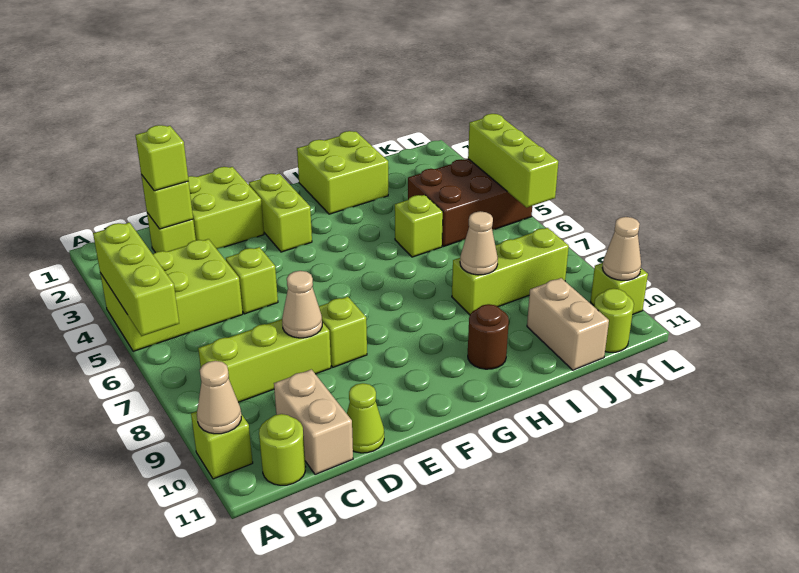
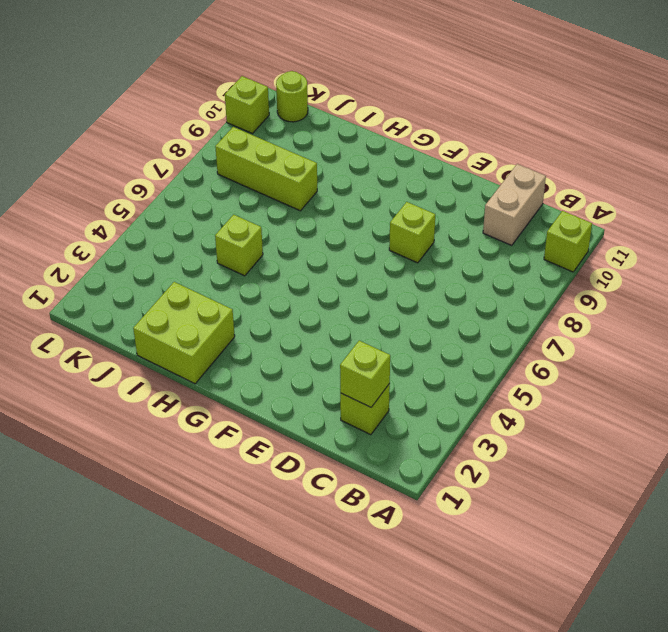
none -> lime 2x3 brick [100,239,243,351]
none -> lime 1x3 brick [198,319,331,402]
none -> lime 1x1 round brick [259,414,306,485]

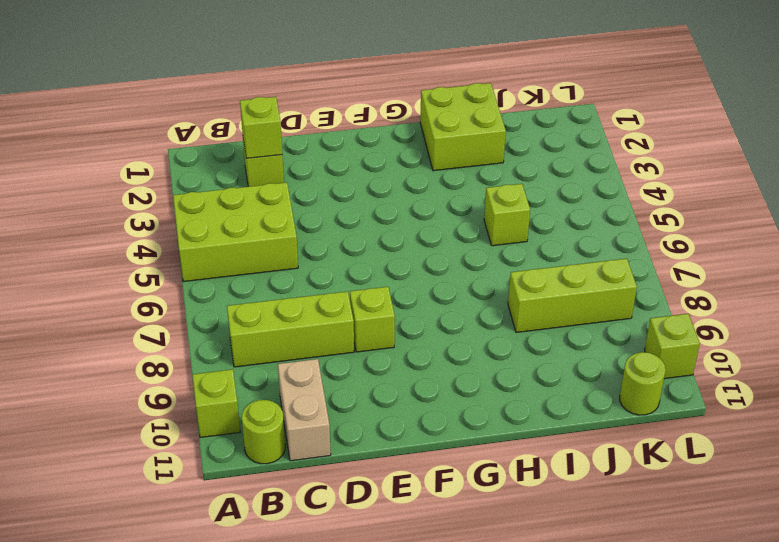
none -> lime 2x2 brick [188,167,264,249]
none -> lime 1x1 brick [226,247,278,314]
none -> lime 1x1 cone [347,383,384,453]

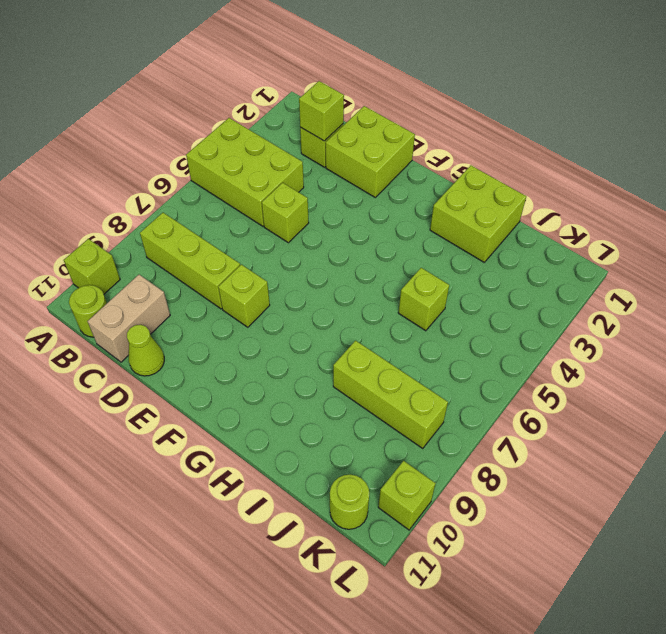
none -> lime 1x2 brick [249,174,312,252]
none -> brown 1x1 round brick [468,304,509,369]
none -> brown 2x3 brick [408,159,532,247]

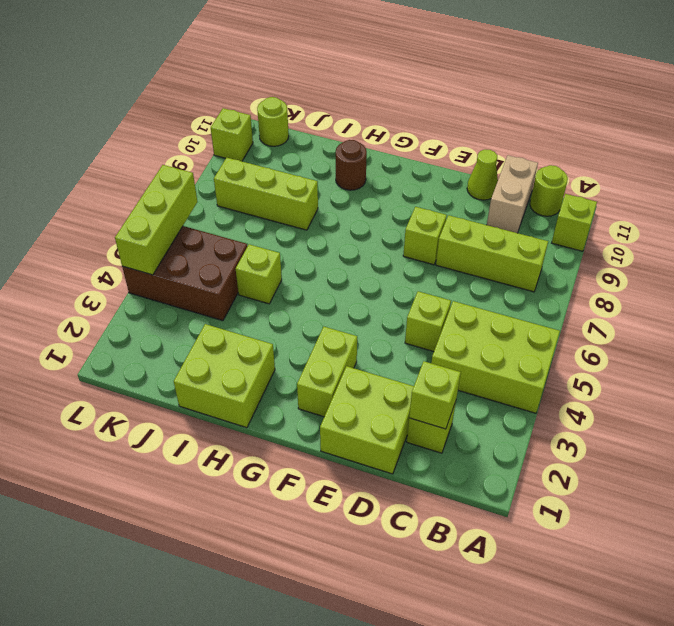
none -> tan 1x2 brick [527,278,609,370]
none -> lime 1x3 brick [93,222,179,336]
none -> tan 1x1 cone [197,361,241,434]

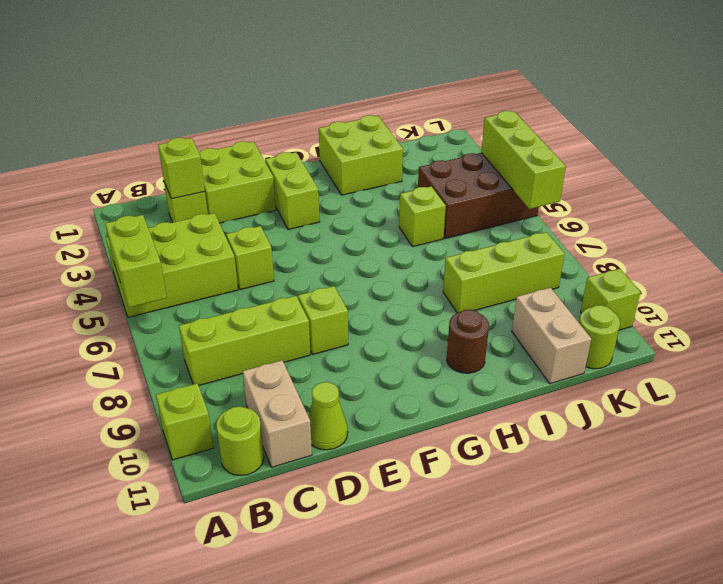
lime 1x2 brick [105,215,167,308] -> lime 1x3 brick [93,222,179,336]
none -> tan 1x1 cone [197,361,241,434]
none -> tan 1x1 cone [282,271,322,338]
none -> tan 1x1 cone [460,211,498,275]

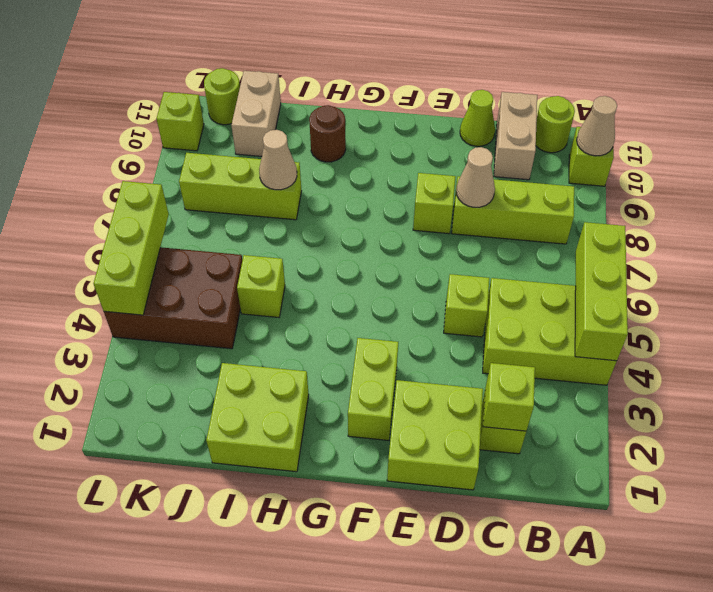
none -> tan 1x1 cone [602,217,641,280]
none -> lime 1x1 brick [135,125,189,191]

